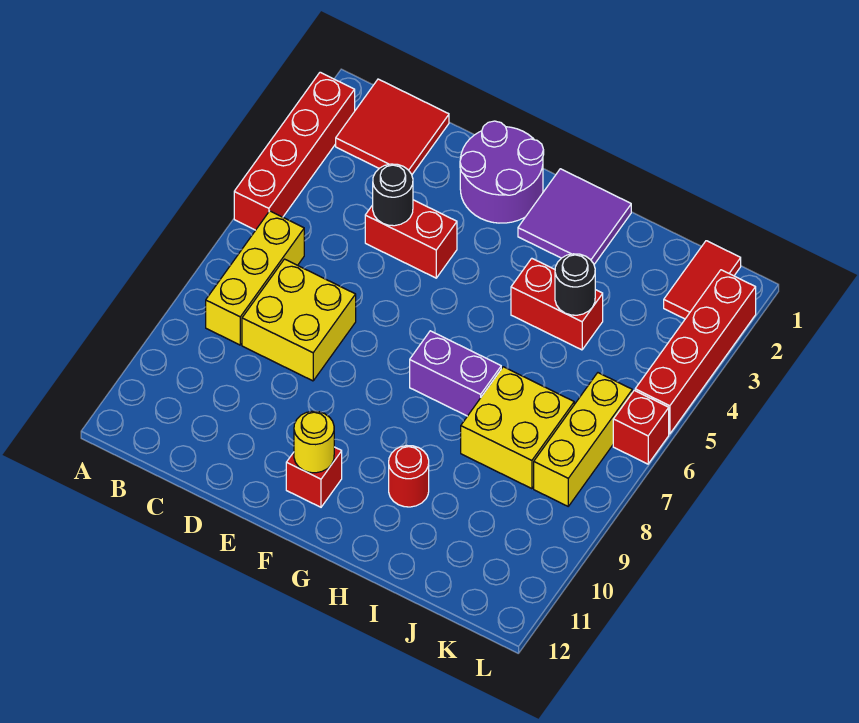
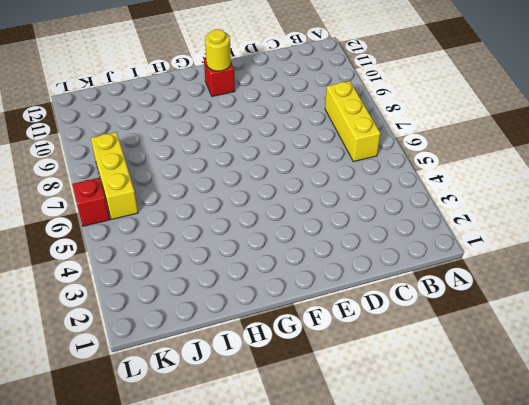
none -> red 1x4 brick [234,72,355,230]
none -> red 2x2 tile [336,79,449,174]
none -> yellow 2x2 brick [242,259,356,381]

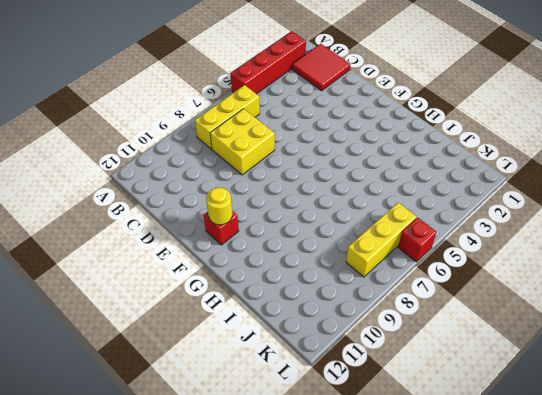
none -> red 1x2 brick [365,200,457,278]
none -> purple 2x2 round brick [460,121,544,223]
none -> purple 2x2 tile [518,169,631,264]

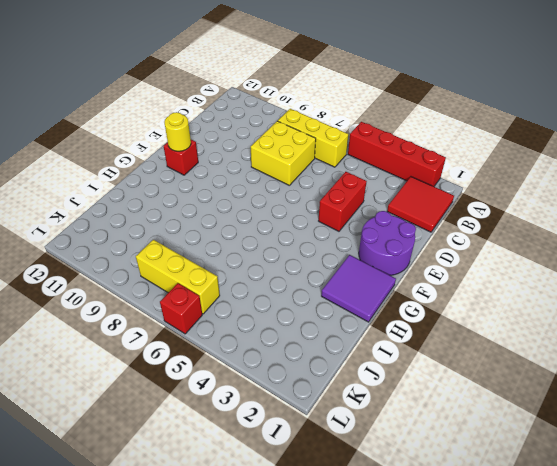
none -> purple 1x2 brick [410,331,501,416]
none -> red 1x2 brick [511,258,603,350]
none -> red 1x1 round brick [389,446,429,507]

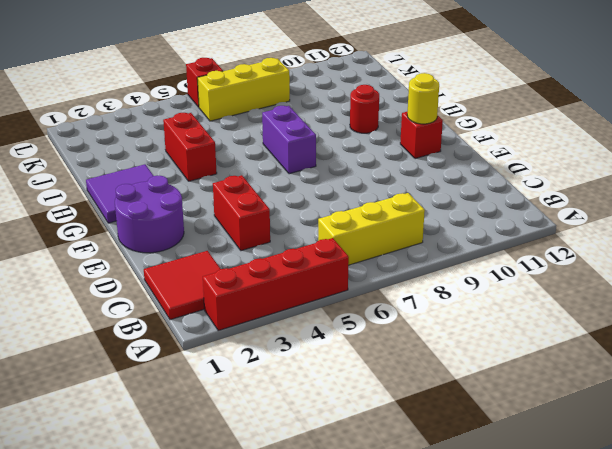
none -> yellow 2x2 brick [242,259,356,381]
none -> yellow 2x2 brick [461,367,574,489]
none -> red 1x2 tile [664,241,741,319]

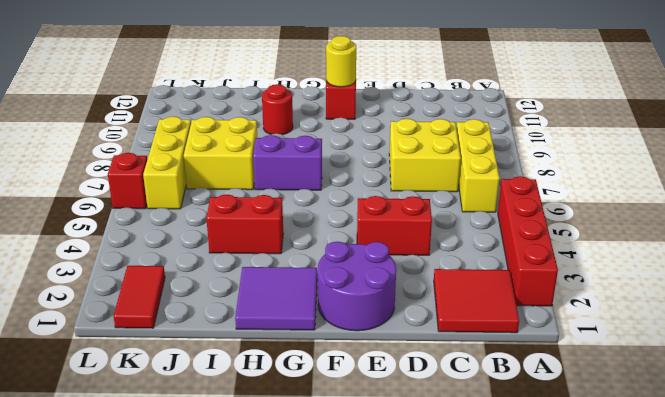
none -> red 1x4 brick [635,270,756,434]
none -> black 1x1 round brick [373,164,413,226]
none -> black 1x1 round brick [555,254,595,315]

